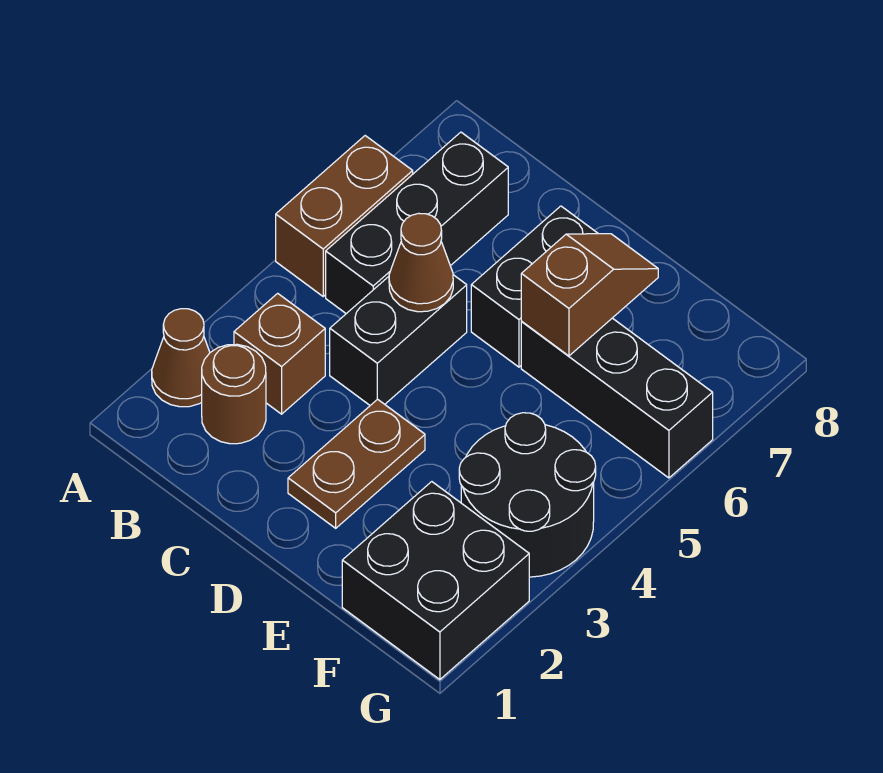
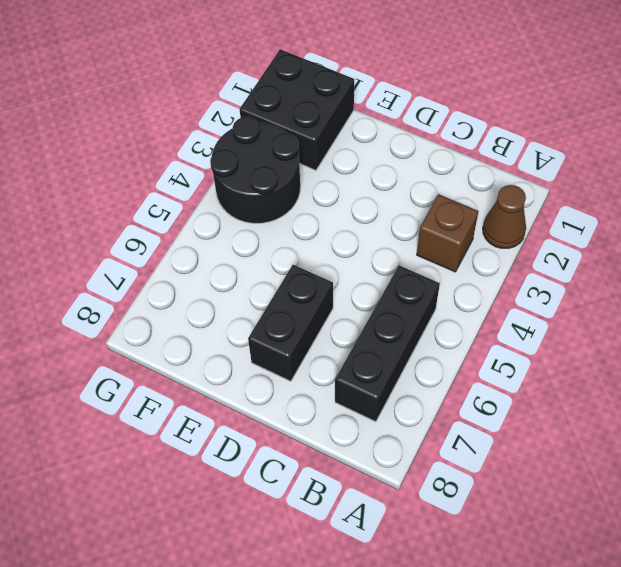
none -> brown 1x2 brick [276,136,413,296]
none -> brown 1x1 round brick [202,344,266,444]
none -> black 1x2 brick [330,275,467,405]

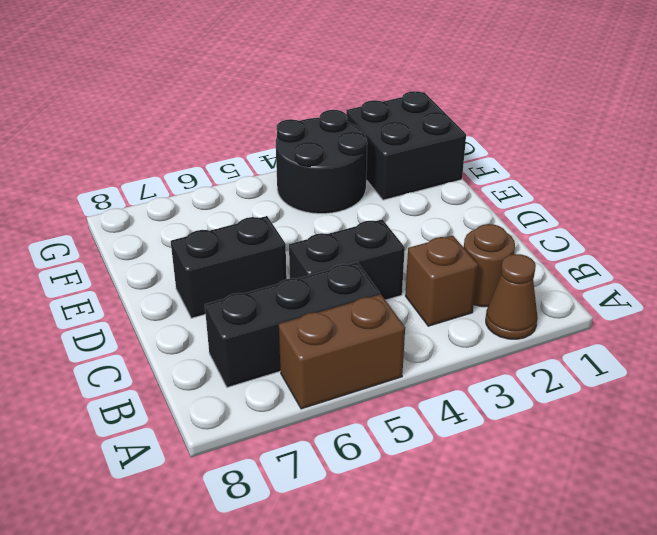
none -> brown 1x2 plate [288,399,425,528]
none -> black 1x3 brick [521,318,713,478]
none -> brown 1x1 cone [389,213,453,312]

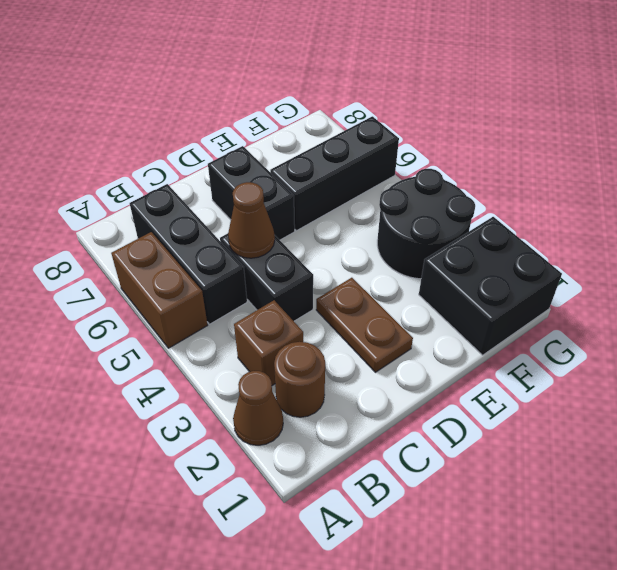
none -> brown 1x2 slope [521,234,658,356]

